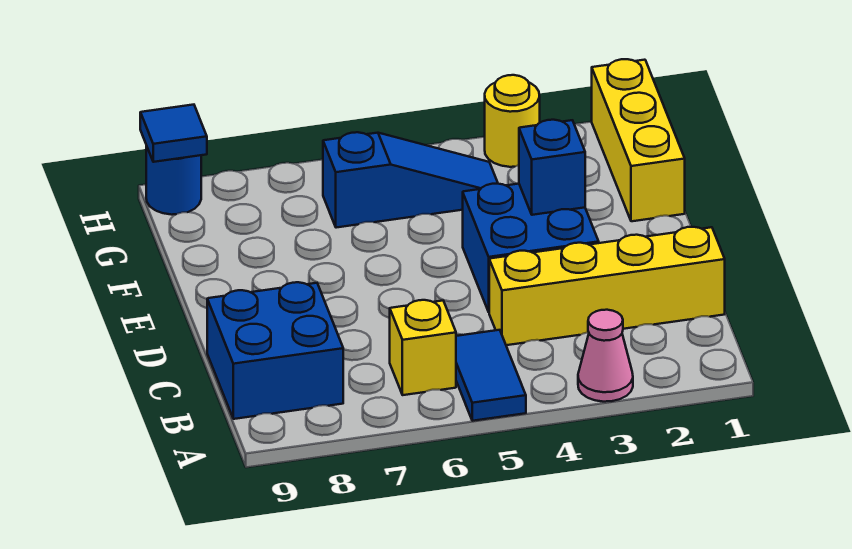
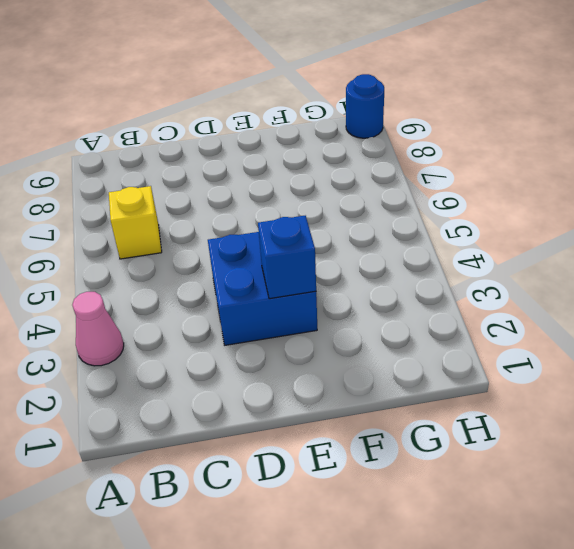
none -> blue 1x2 tile [456,330,526,421]
none -> blue 2x2 brick [207,282,343,419]
none -> yellow 1x4 brick [489,227,725,345]

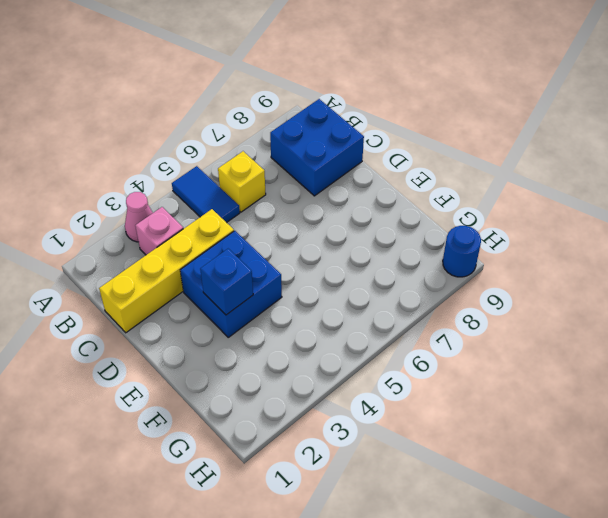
pink 1x1 brick [135,207,183,255] -> none
none -> yellow 1x3 brick [592,59,685,221]
none -> blue 1x3 slope [323,132,498,228]
none -> yellow 1x1 round brick [485,75,540,167]

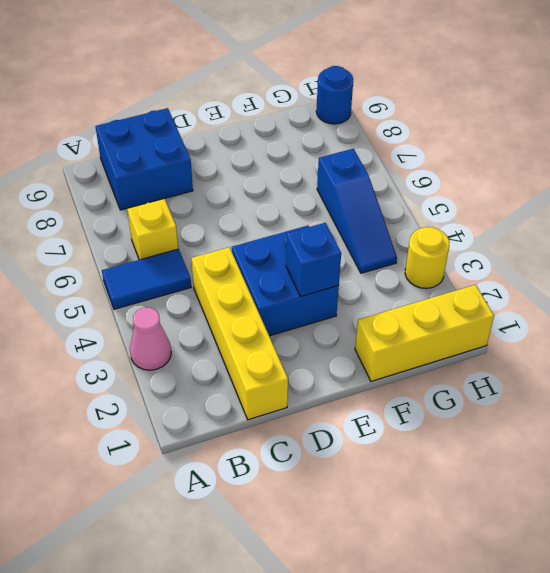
none -> blue 1x1 tile [140,105,207,162]

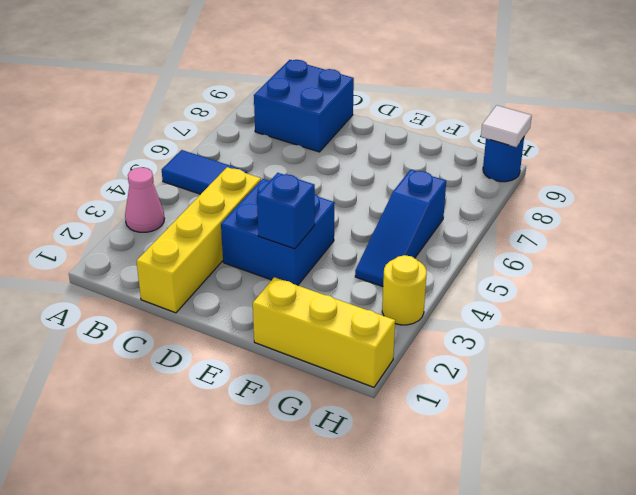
white 1x1 tile [481,105,532,147] -> blue 1x1 tile [140,105,207,162]
none -> yellow 1x1 brick [390,300,456,395]

